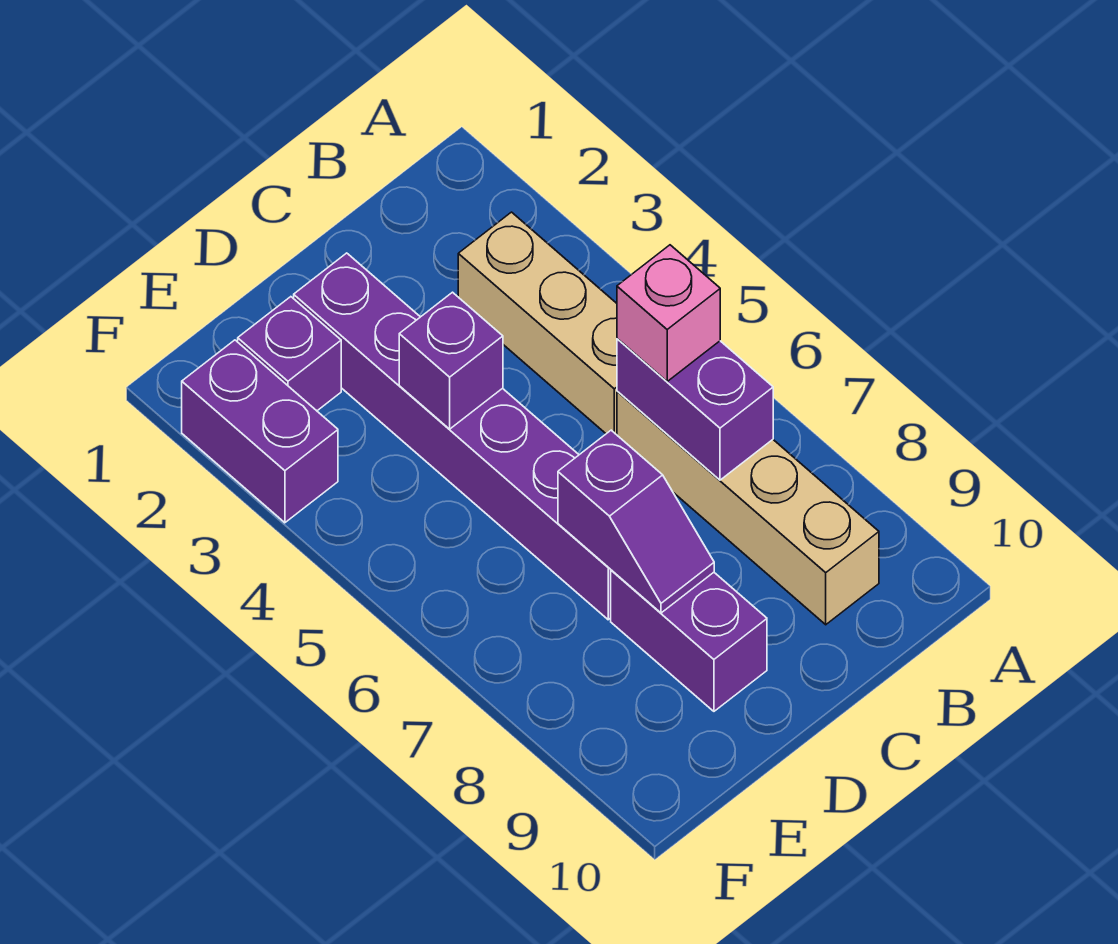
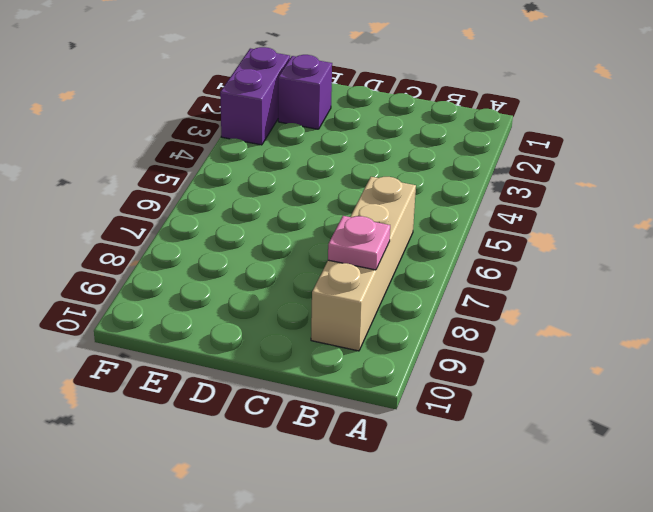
pink 1x1 plate [328,216,390,270] -> none
none -> tan 1x3 brick [458,212,617,435]
none -> purple 1x6 brick [294,253,611,620]

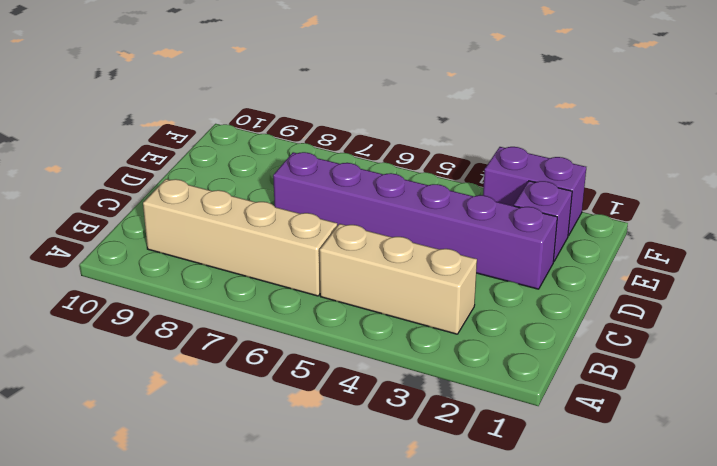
none -> purple 1x2 brick [611,570,767,711]
none -> purple 1x2 brick [617,339,773,480]

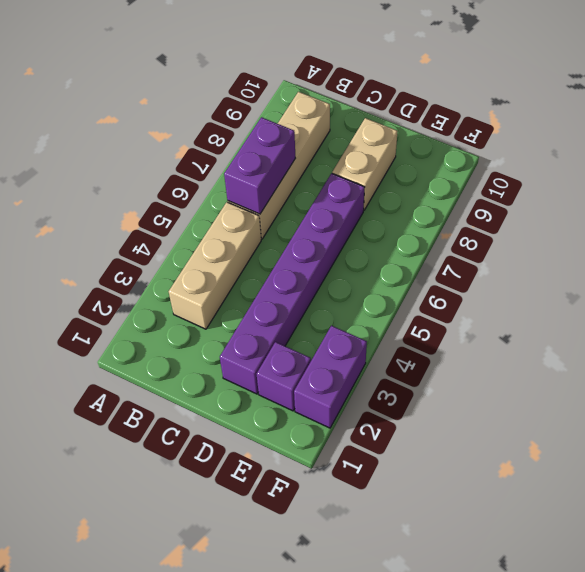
tan 1x2 brick [332,118,398,210] -> purple 1x2 brick [611,570,767,711]
none -> purple 1x1 brick [399,292,503,429]
none -> purple 1x2 slope [558,430,714,613]

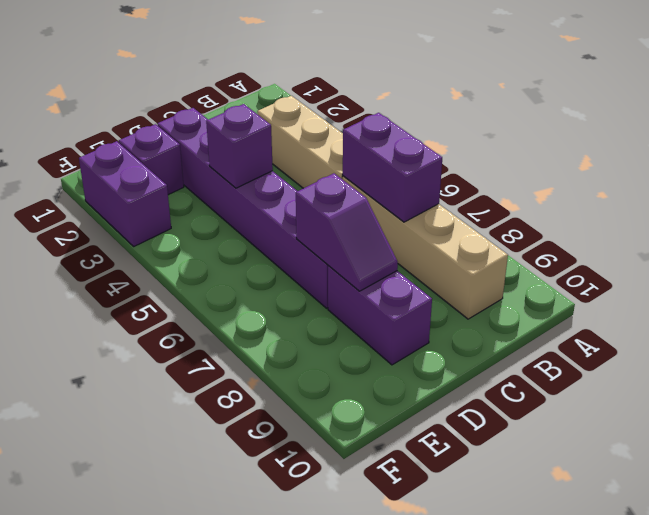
none -> pink 1x1 brick [617,245,720,381]

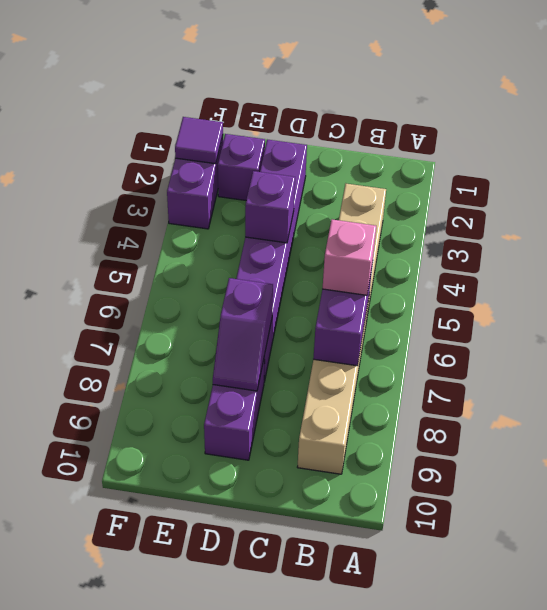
purple 1x1 tile [175,117,223,164] -> none

